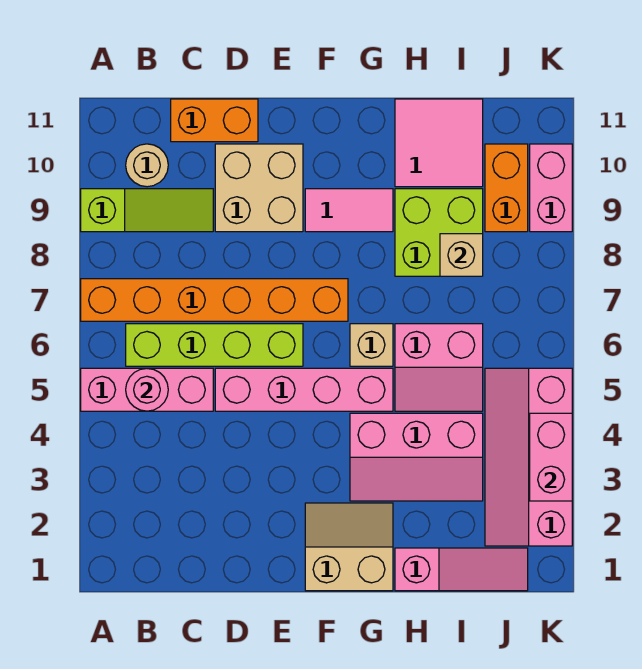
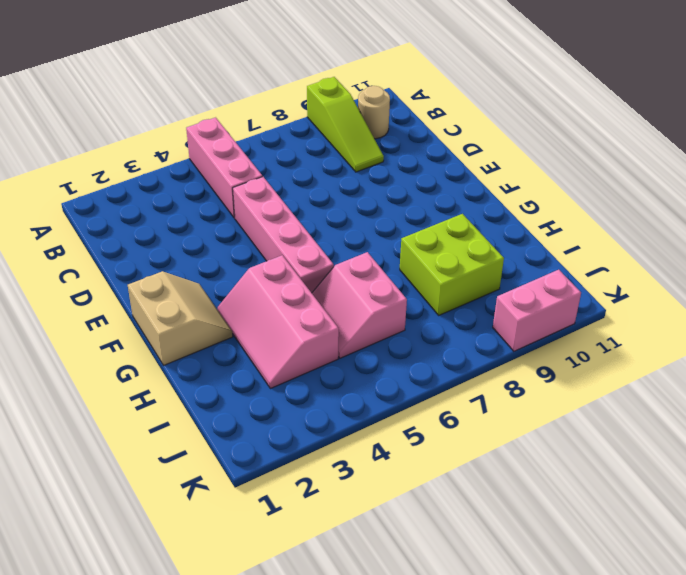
none -> orange 1x6 brick [81,279,348,321]
none -> lime 1x4 brick [126,324,303,366]
none -> orange 1x2 brick [171,99,258,142]

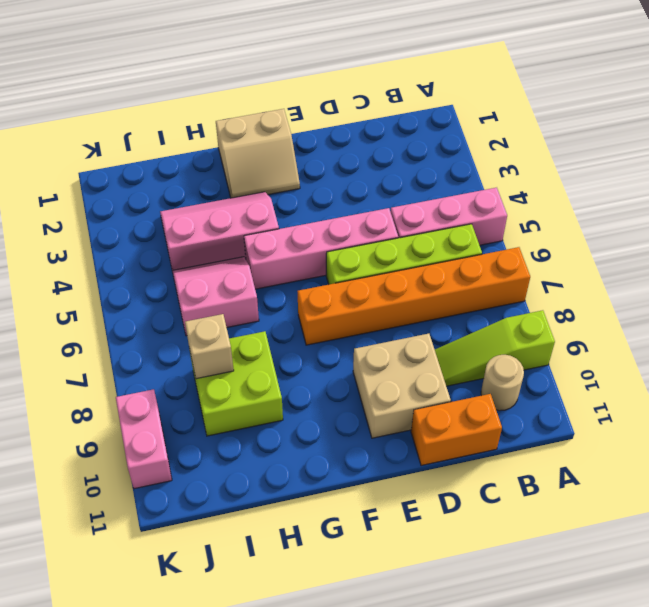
none -> pink 1x2 tile [305,189,393,232]
none -> tan 1x1 brick [350,324,393,366]
none -> pink 1x3 slope [395,548,528,591]

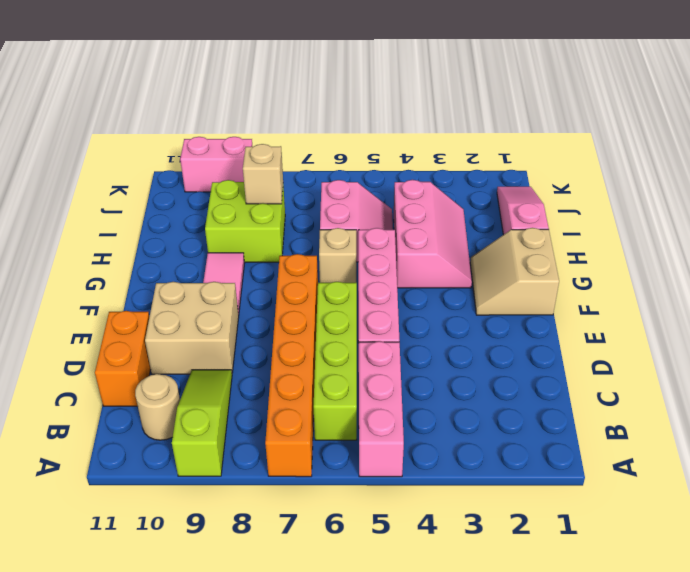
none -> pink 2x2 tile [395,99,483,187]
none -> pink 2x4 slope [485,368,572,546]
none -> orange 1x2 brick [485,144,528,232]

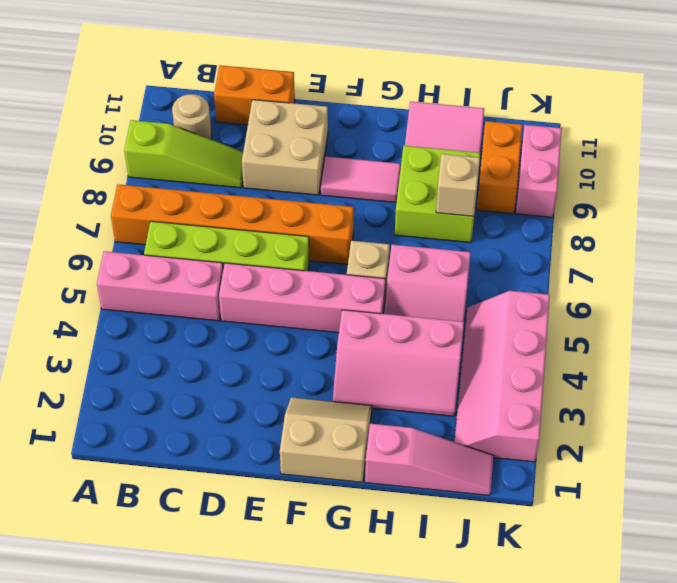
none -> pink 1x1 round brick [126,368,168,411]
none -> pink 1x2 brick [530,413,572,501]

